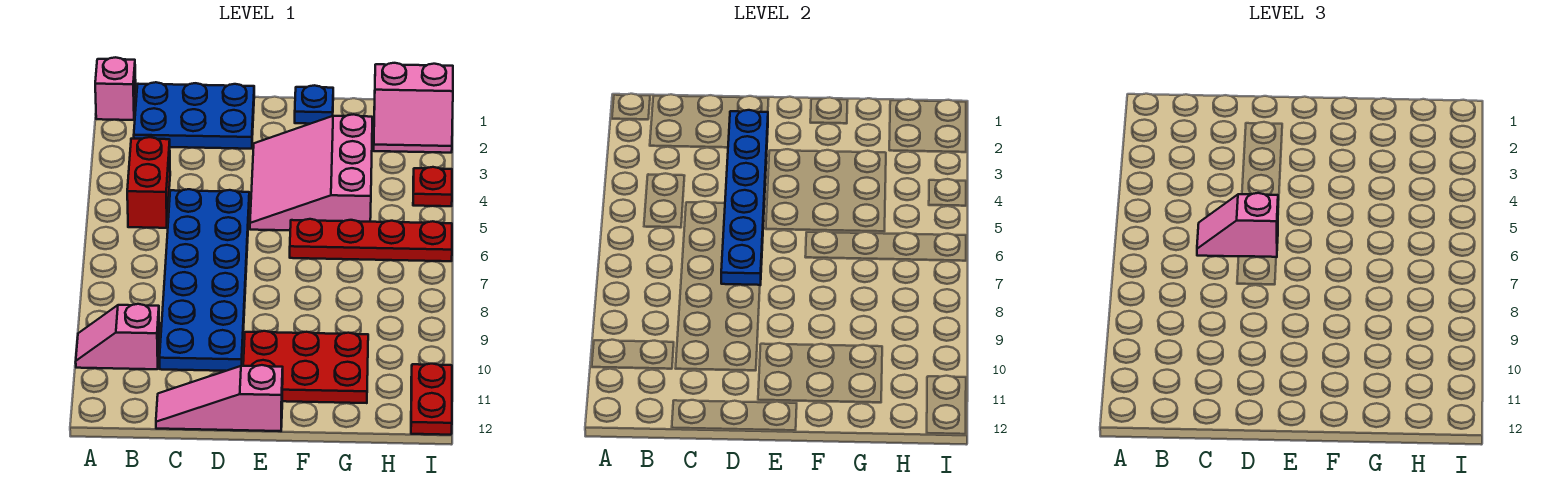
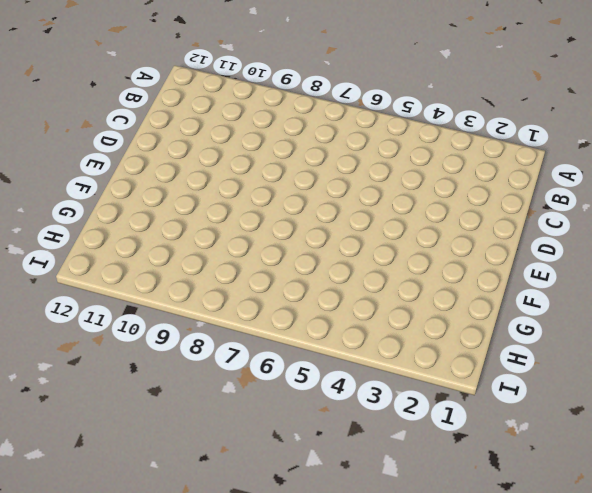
none -> pink 1x1 brick [95,57,136,120]
none -> pink 1x2 slope [76,304,160,369]
none -> blue 2x3 plate [134,82,254,149]

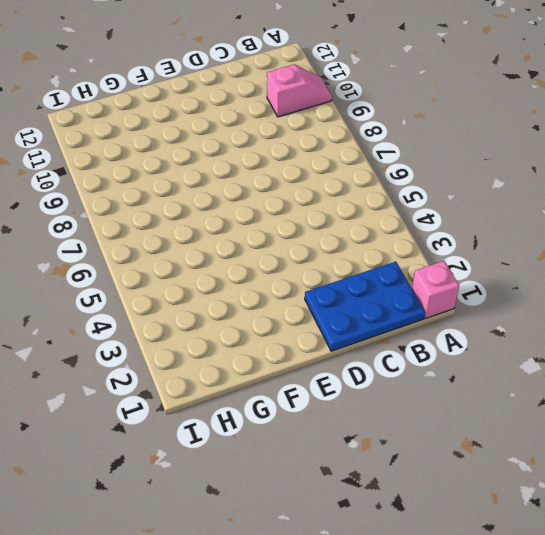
none -> red 1x2 brick [127,137,170,228]
none -> blue 2x6 plate [160,189,249,371]
none -> pink 1x3 slope [156,365,283,431]

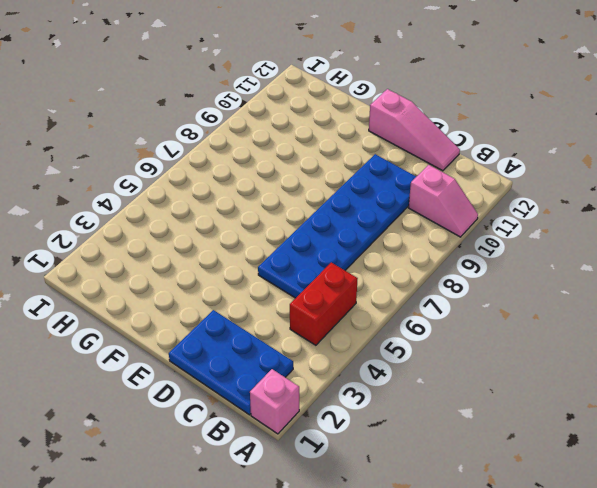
none -> pink 3x3 slope [250,114,372,230]
none -> red 2x3 plate [243,331,368,403]
none -> blue 1x1 plate [295,85,333,124]

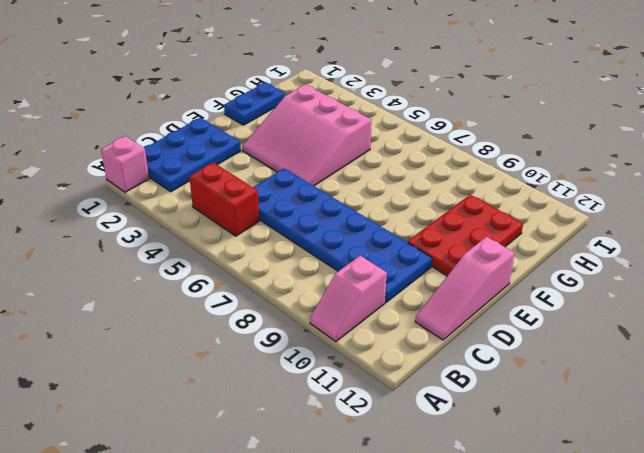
blue 1x2 plate [224,82,285,125] -> blue 1x1 plate [295,85,333,124]
none -> red 1x4 plate [290,219,452,261]
none -> pink 2x2 slope [374,63,453,153]
none -> red 1x1 plate [413,167,452,206]

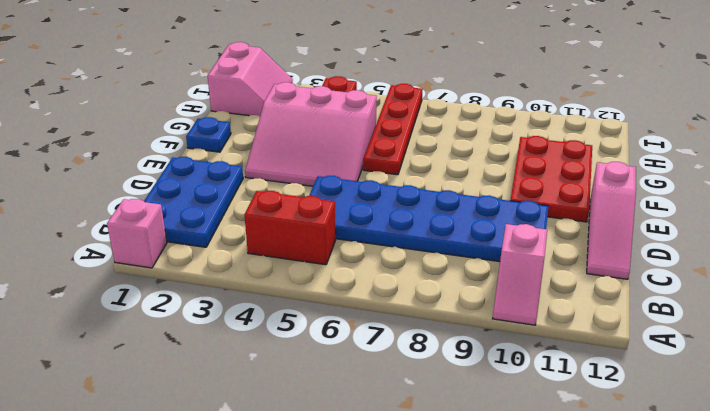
none -> red 1x2 plate [411,364,452,435]
none -> blue 1x6 plate [721,110,768,285]
none -> pink 1x2 slope [1197,193,1278,257]

